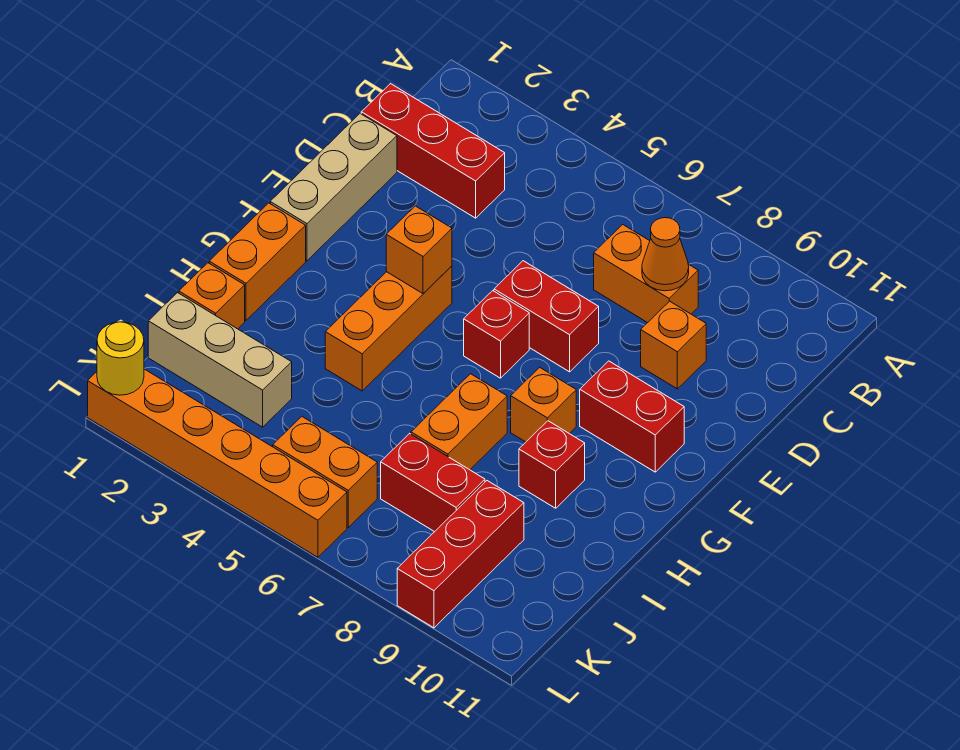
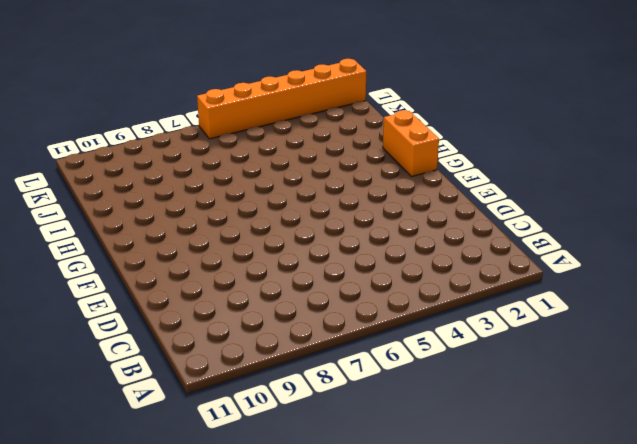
none -> red 1x3 brick [361,84,505,218]
none -> orange 1x2 brick [594,224,698,323]
none -> tan 1x3 brick [270,114,397,261]

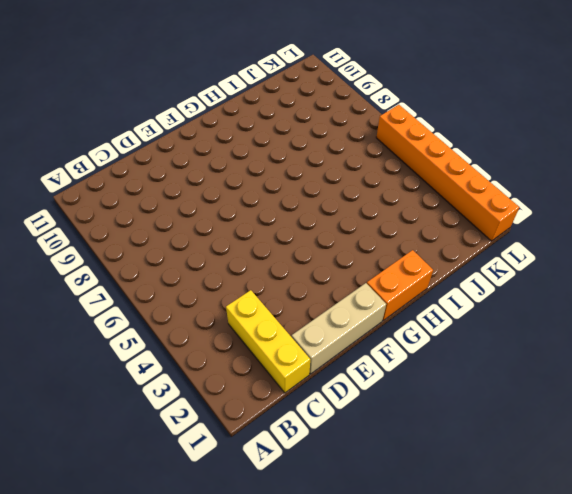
yellow 1x3 brick [226,290,310,393] -> red 1x3 brick [361,84,505,218]
none -> orange 1x2 brick [594,224,698,323]
none -> orange 1x1 brick [641,301,706,389]
none -> red 1x2 brick [494,261,599,372]

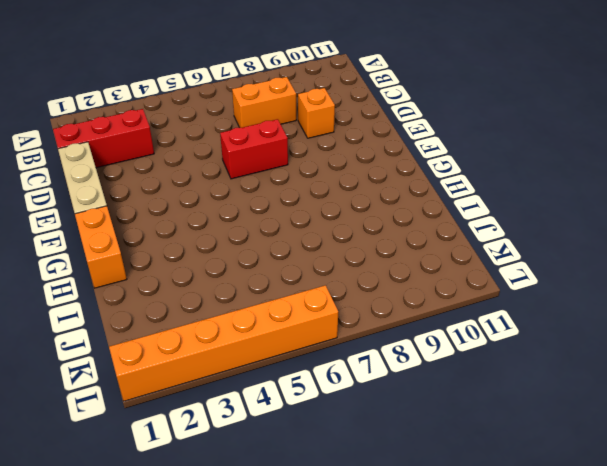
none -> orange 1x3 brick [325,266,452,391]
none -> red 1x1 brick [464,291,529,378]
none -> red 1x2 brick [580,361,684,472]

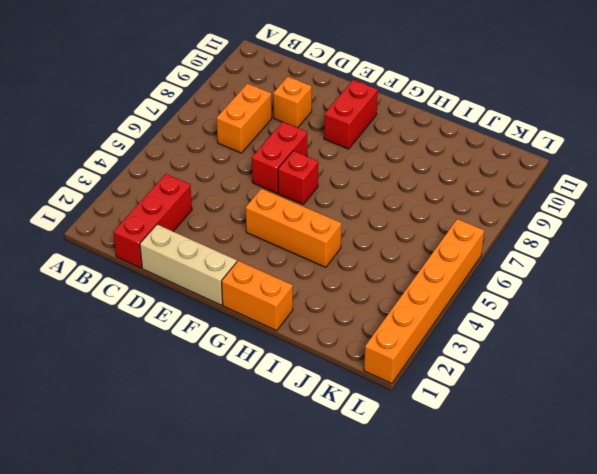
none -> orange 1x1 brick [511,367,576,442]
none -> orange 1x2 brick [411,374,507,470]
none -> red 1x1 brick [519,421,585,508]

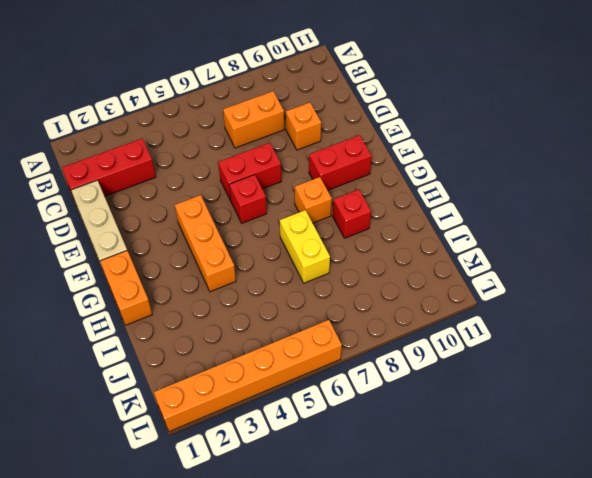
yellow 1x2 brick [280,210,330,283] -> orange 1x2 brick [411,374,507,470]
none -> orange 1x1 brick [179,263,245,329]
none -> tan 1x3 brick [148,293,292,427]
none -> red 1x2 brick [381,433,485,532]

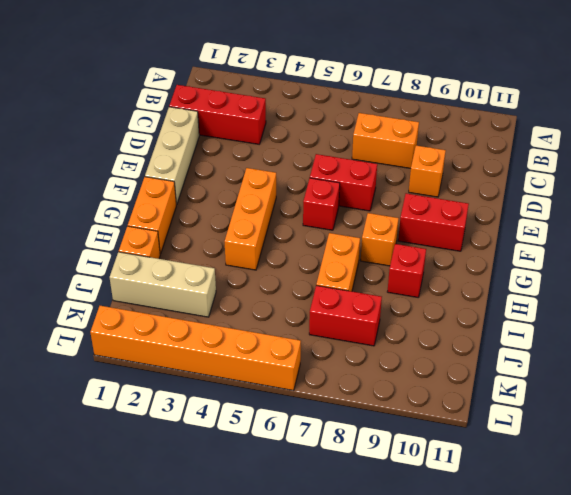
none -> red 1x3 brick [397,481,524,628]
none -> orange 1x2 brick [273,417,377,527]
none -> orange 1x1 cone [642,218,689,291]

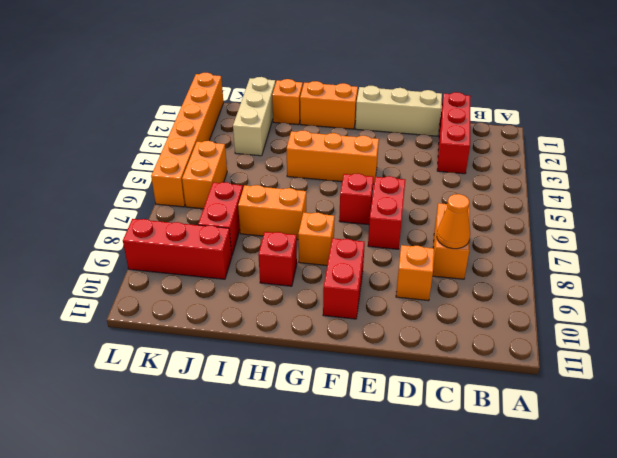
none -> orange 1x1 brick [386,206,452,293]
none -> yellow 1x1 round brick [97,322,144,395]

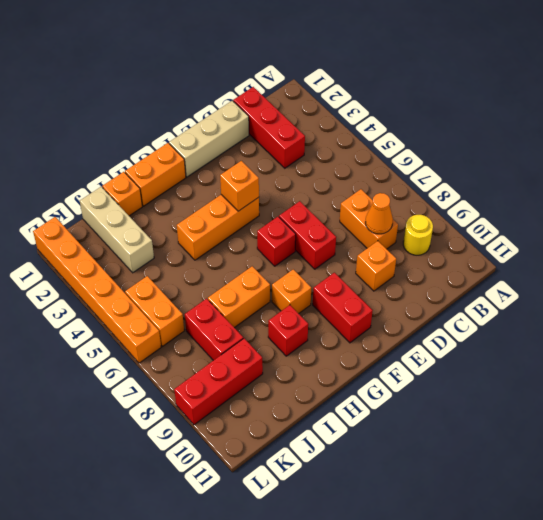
yellow 1x1 round brick [403,215,433,255] -> yellow 1x1 round brick moved to [97,322,144,395]

